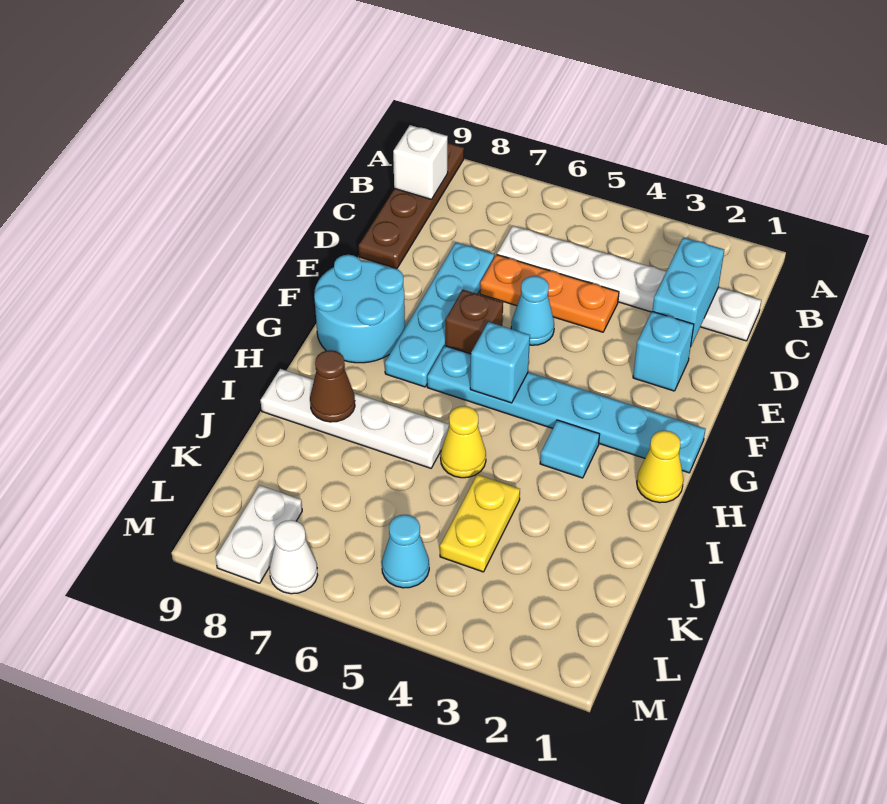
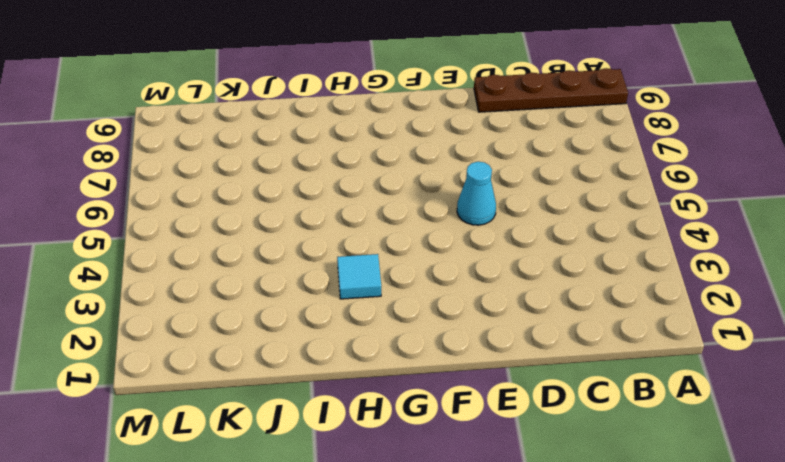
none -> white 1x6 plate [497,226,761,341]
none -> orange 1x3 plate [480,255,619,332]
none -> cyan 1x4 plate [385,242,494,387]

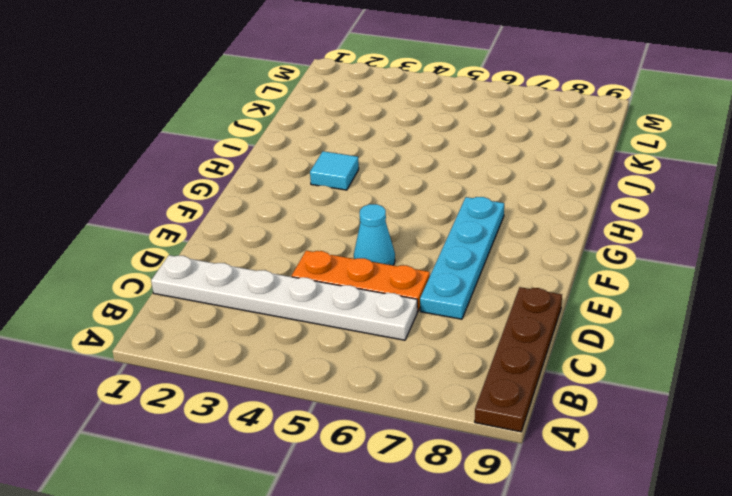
none -> cyan 1x1 brick [633,312,694,391]
none -> brown 1x1 brick [445,290,503,354]
none -> cyan 2x2 round brick [314,255,405,363]

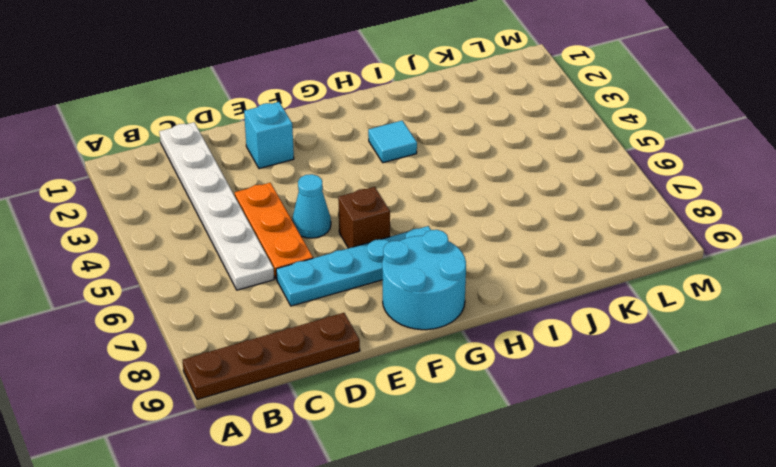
none -> cyan 1x6 plate [427,346,705,473]
none -> yellow 1x1 cone [637,430,684,503]
none -> yellow 1x1 cone [441,406,486,478]

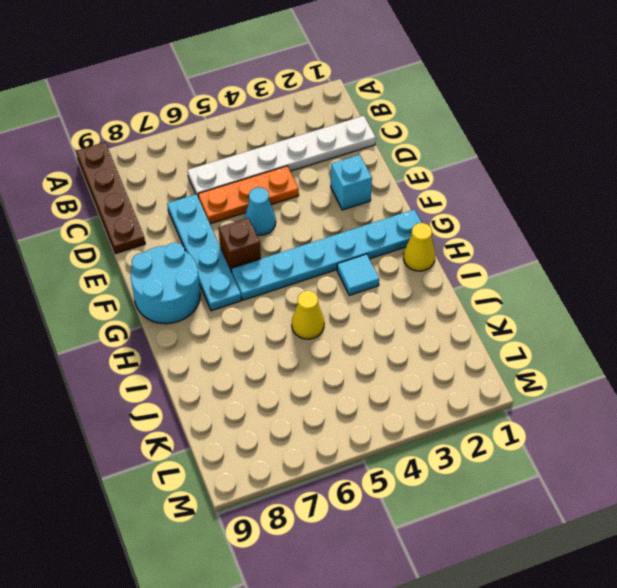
none -> white 1x4 plate [260,369,449,468]
none -> yellow 1x2 plate [440,475,520,572]
none -> cyan 1x1 cone [382,515,429,588]

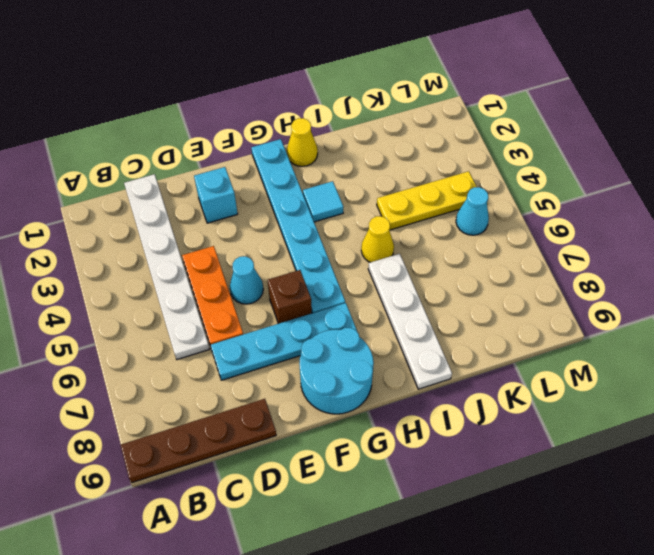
yellow 1x3 plate [377,171,477,230] -> yellow 1x2 plate [440,475,520,572]
none -> white 1x2 plate [216,485,302,583]
none -> white 1x1 cone [270,520,318,594]
none -> white 1x1 brick [393,125,448,199]

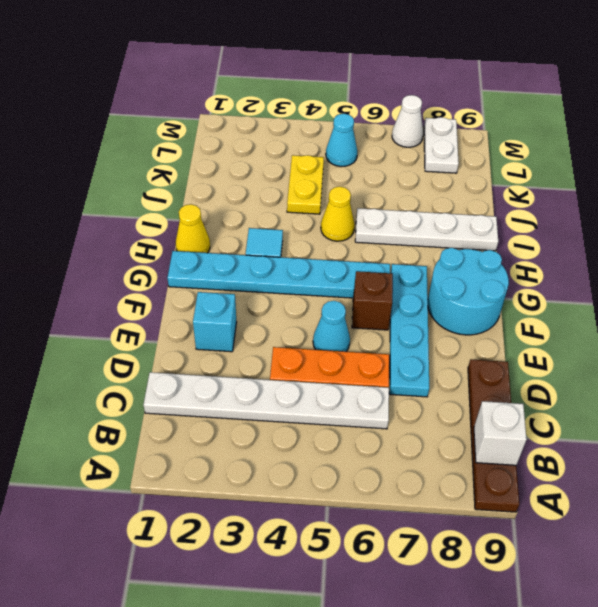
none -> cyan 1x2 brick [652,237,724,346]
none -> cyan 1x1 brick [470,322,530,403]
none -> brown 1x1 cone [310,350,355,422]

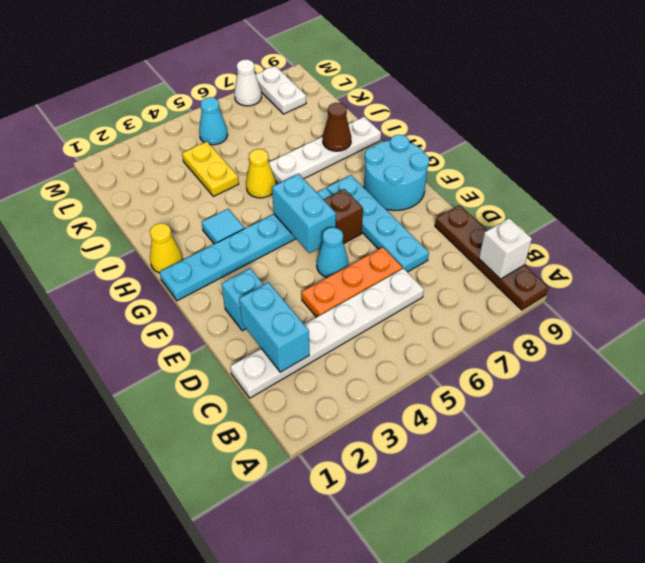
cyan 1x2 brick [272,174,336,253] -> cyan 1x1 brick [470,322,530,403]

